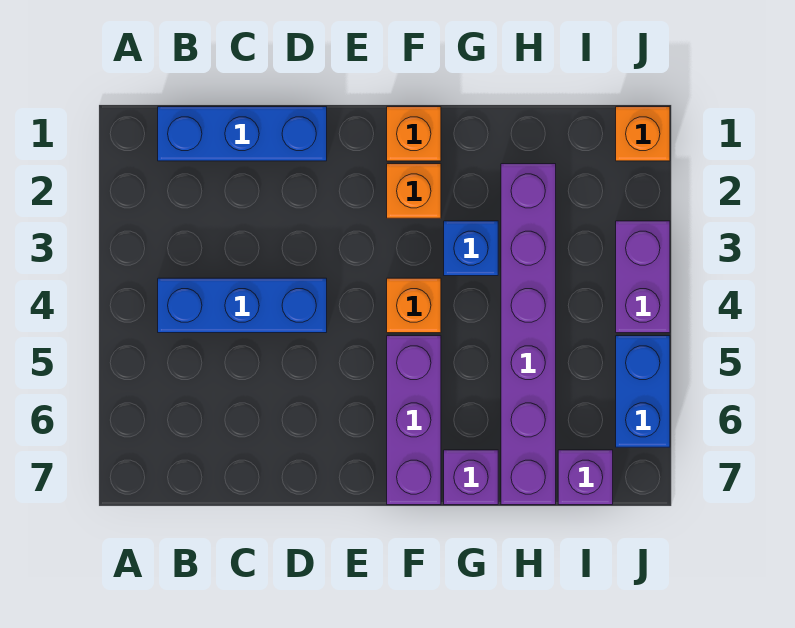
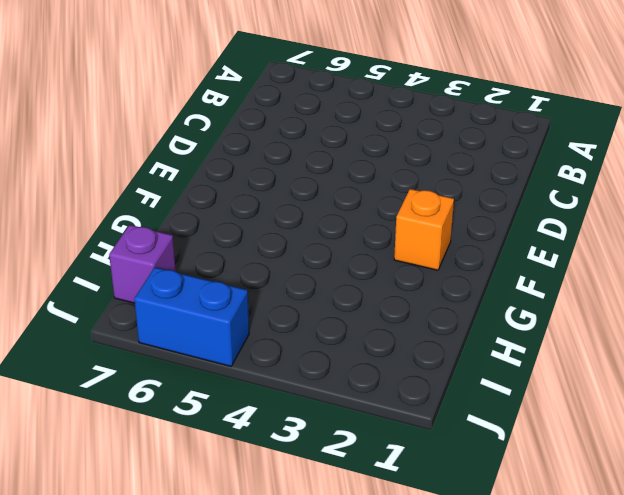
none -> blue 1x3 brick [158,107,327,161]
none -> blue 1x3 brick [158,278,327,333]
none -> orange 1x1 brick [387,107,441,161]

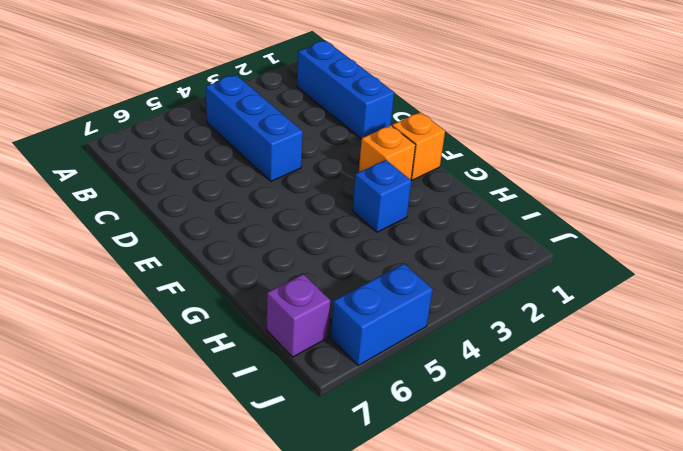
none -> orange 1x1 brick [387,278,441,333]
none -> purple 1x3 brick [387,336,441,505]
none -> purple 1x1 brick [444,450,498,505]

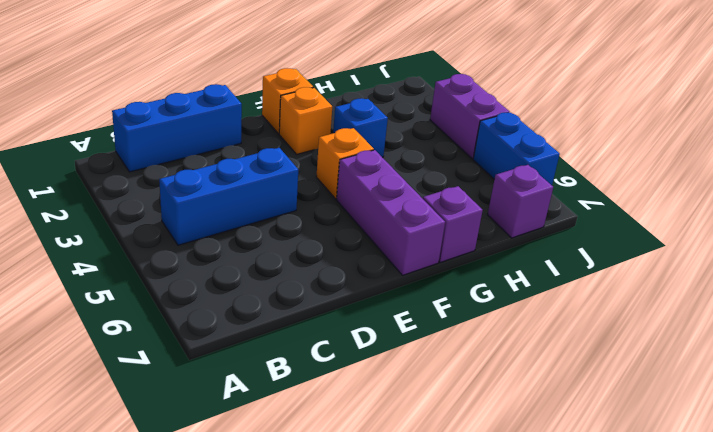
none -> purple 1x6 brick [501,164,556,505]
none -> orange 1x1 brick [616,107,670,161]

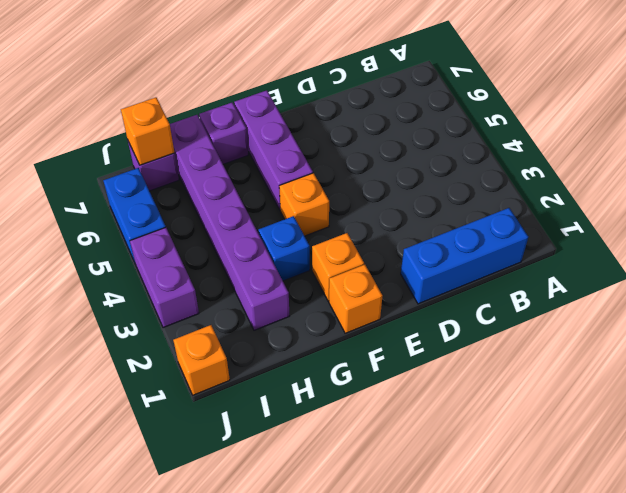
orange 1x1 brick [121,98,175,165] -> none
none -> blue 1x3 brick [158,278,327,333]

